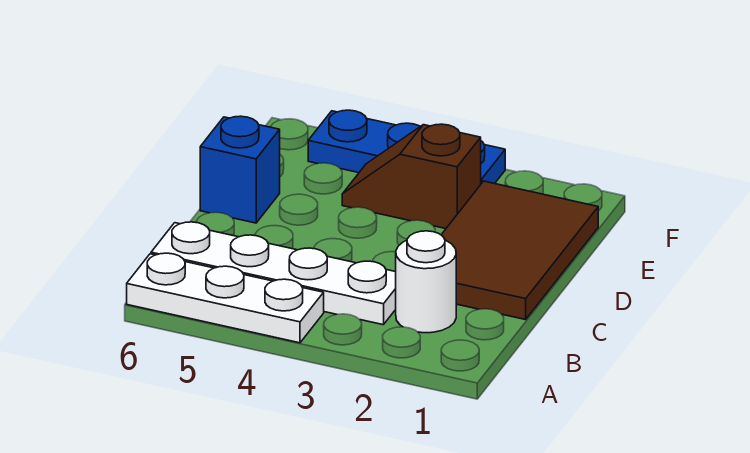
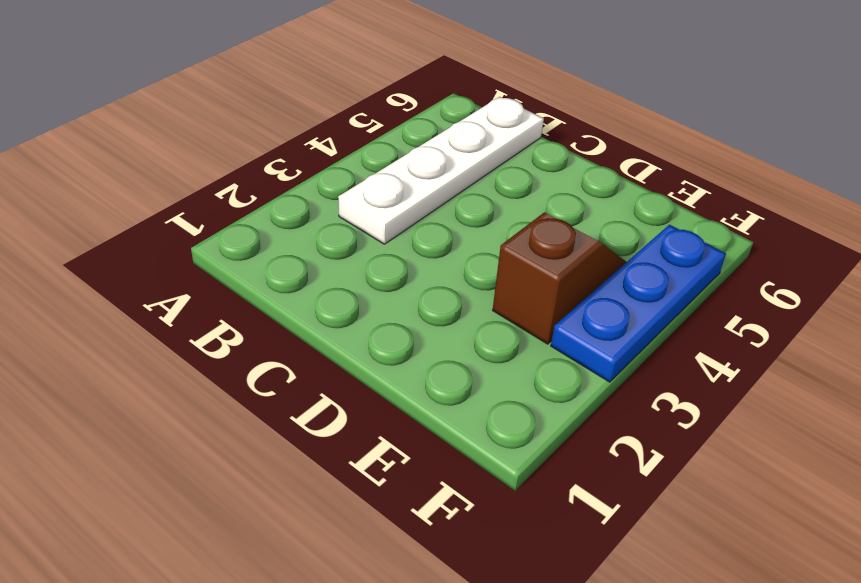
none -> white 1x3 plate [127,253,324,343]
none -> white 1x1 round brick [396,231,456,333]

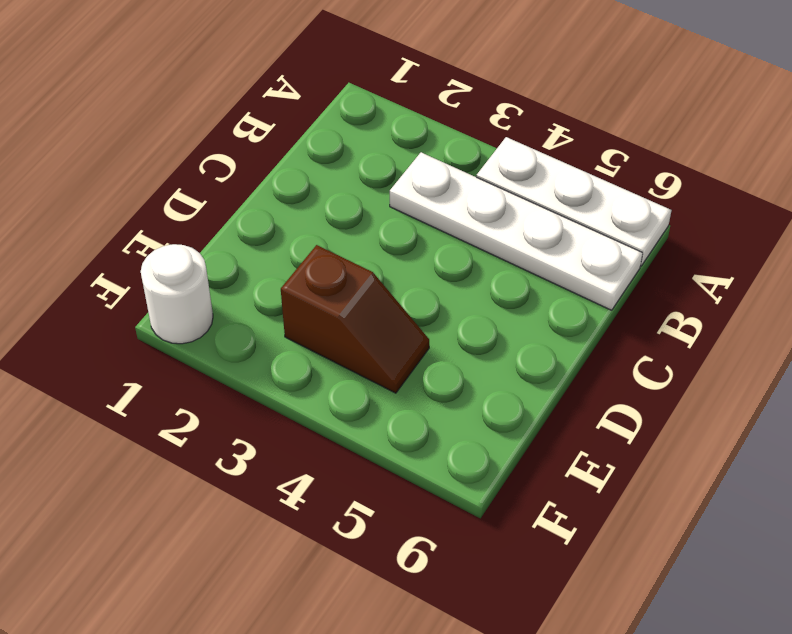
white 1x1 round brick [141,244,213,344] -> white 1x1 round brick moved to [396,231,456,333]
none -> brown 2x3 tile [441,181,598,320]
none -> blue 1x1 brick [200,116,280,223]

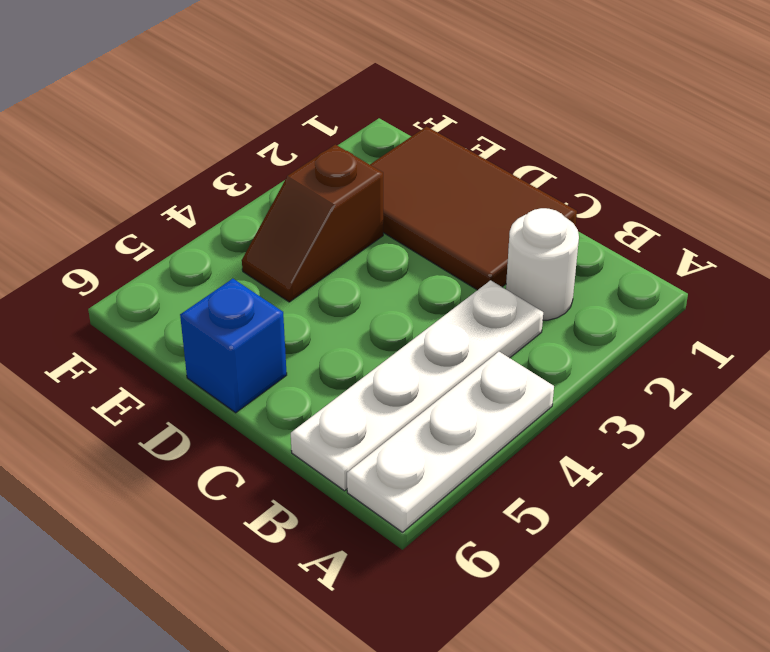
none -> blue 1x3 plate [308,110,505,184]

